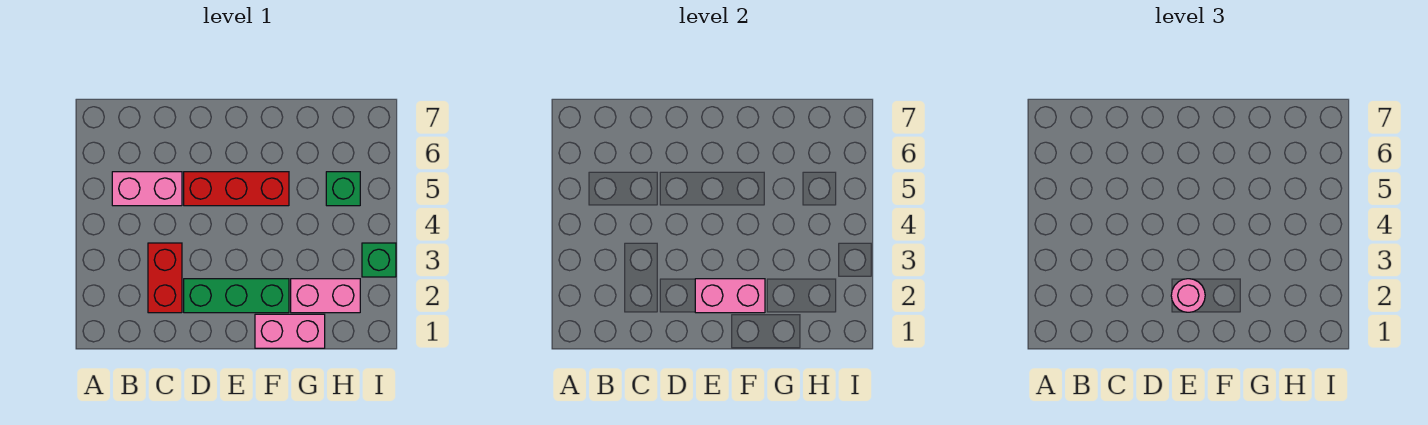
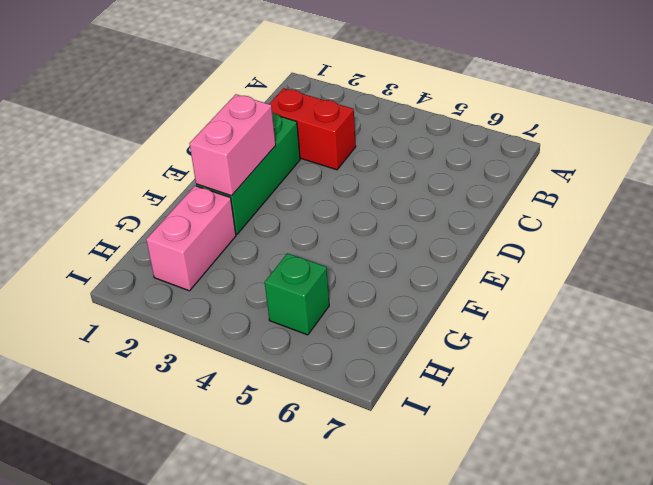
none -> pink 1x2 brick [112,172,182,206]
none -> red 1x3 brick [184,172,289,206]

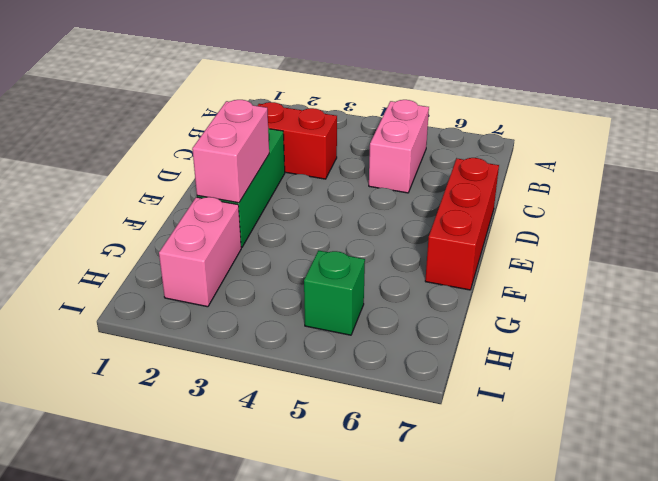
red 1x3 brick [425,158,499,290] -> red 1x3 brick moved to [184,172,289,206]
none -> pink 1x2 brick [255,314,325,348]
none -> green 1x1 brick [362,243,396,277]

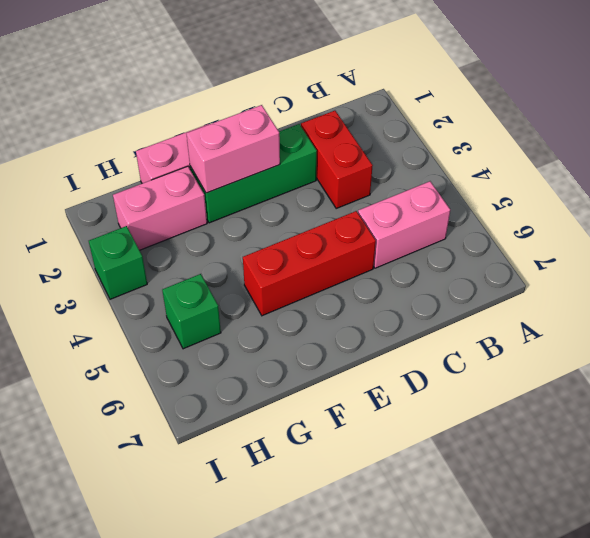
none -> pink 1x1 round brick [1171,279,1205,312]

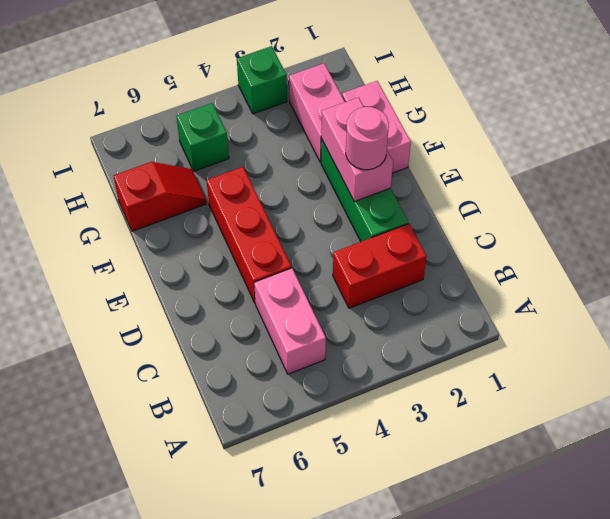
red 1x2 slope [114,162,206,231] -> none

